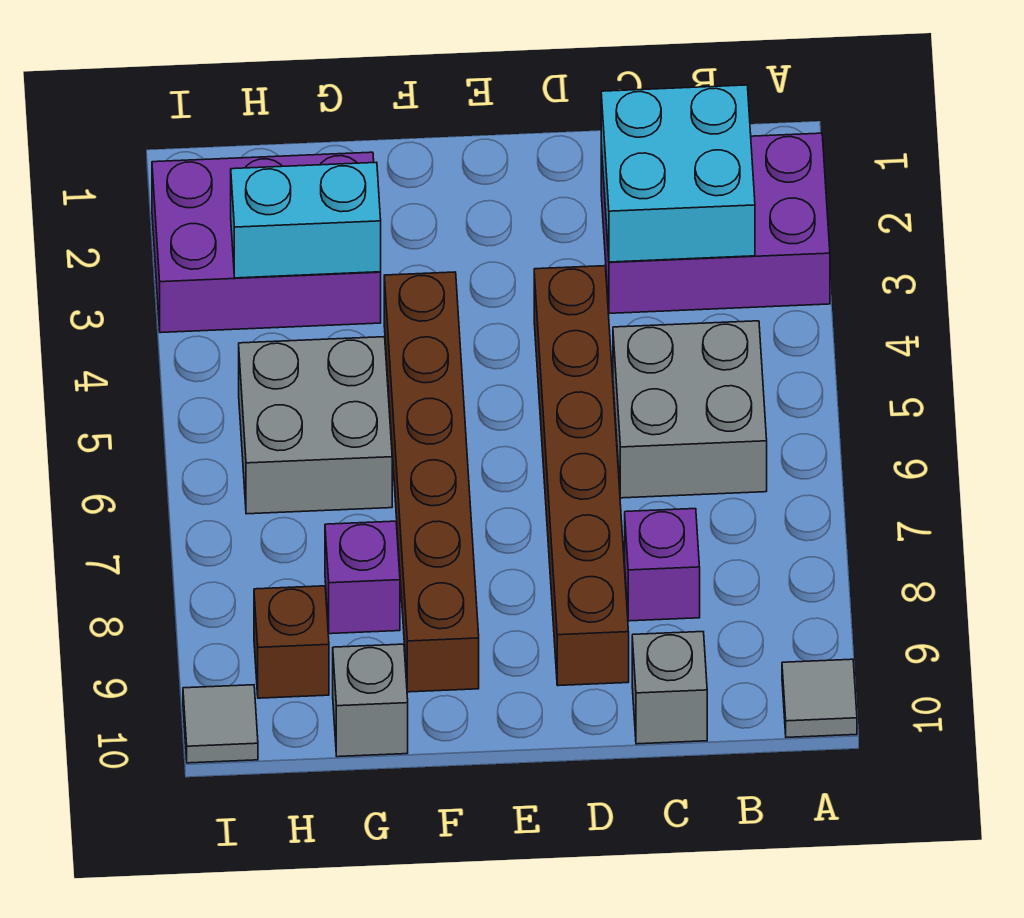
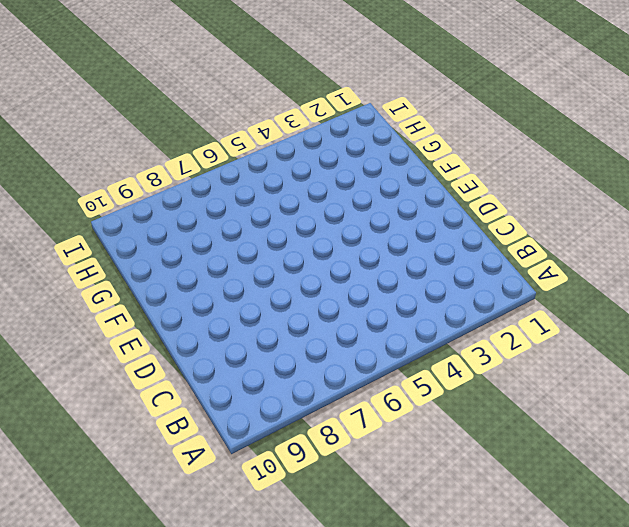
none -> purple 2x3 brick [601,133,830,313]
none -> grey 1x1 tile [782,659,857,737]
none -> grey 2x2 brick [613,321,767,498]

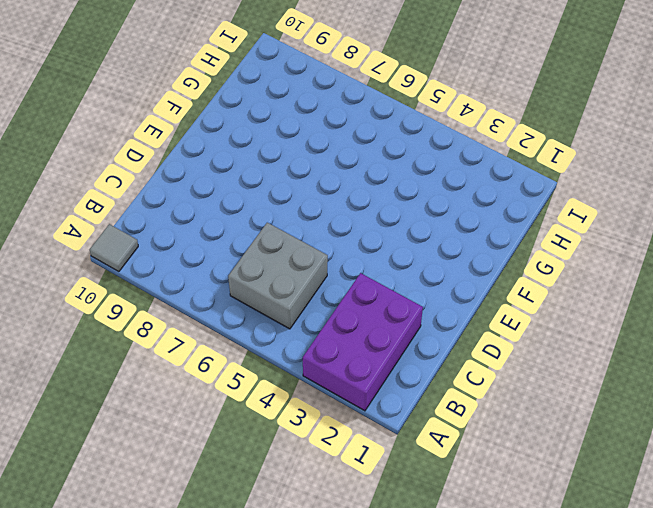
none -> purple 1x1 brick [625,509,700,621]
none -> grey 1x1 brick [632,632,707,744]
none -> brown 1x6 brick [534,266,629,686]

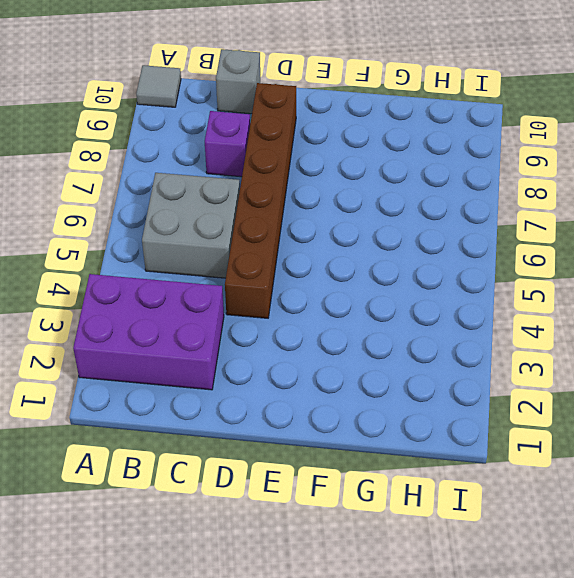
none -> brown 1x6 brick [384,272,479,692]
none -> purple 2x3 brick [152,152,381,333]
none -> grey 2x2 brick [239,337,392,514]

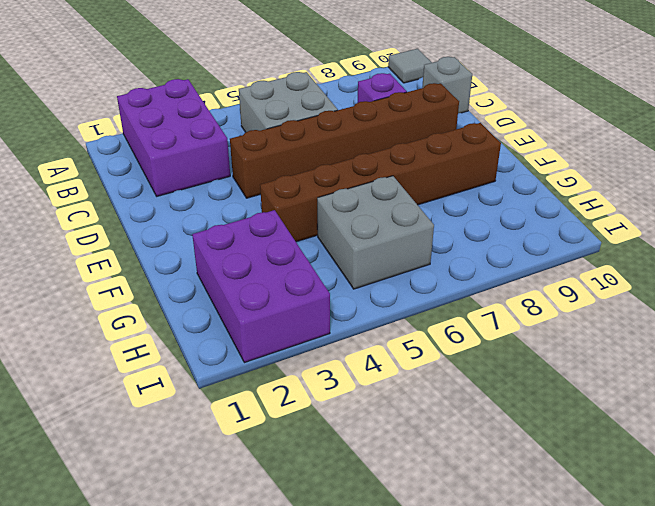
none -> purple 1x1 brick [325,521,400,634]
none -> grey 1x1 brick [333,644,408,757]
none -> brown 1x1 brick [254,586,329,698]

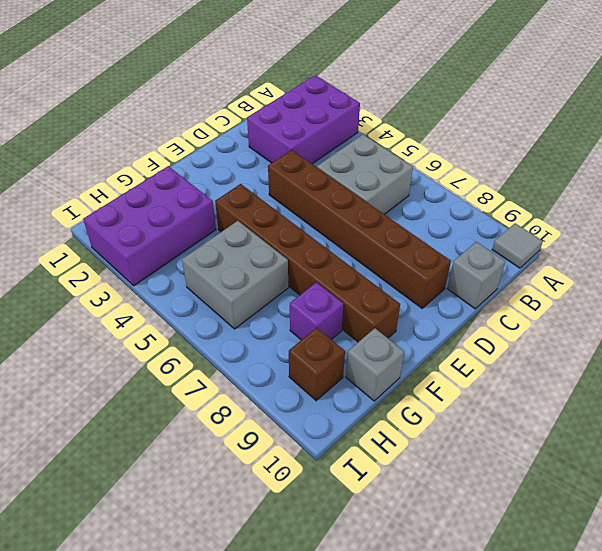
none -> purple 1x1 brick [625,509,700,621]
none -> grey 1x1 tile [183,685,258,763]
none -> cyan 2x2 brick [601,85,755,262]

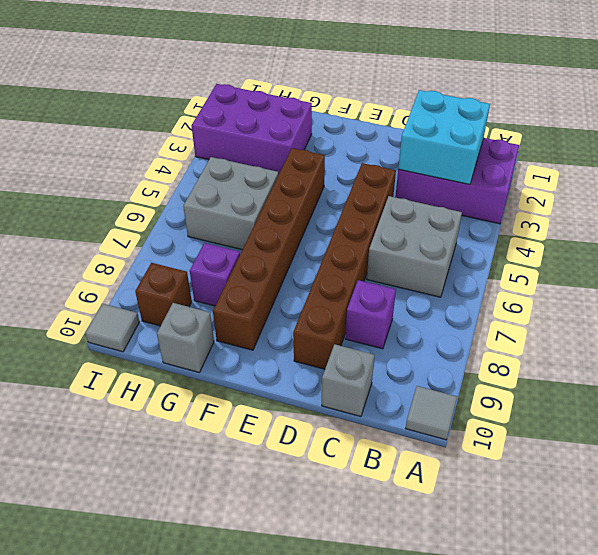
none -> cyan 1x2 brick [231,162,381,278]

